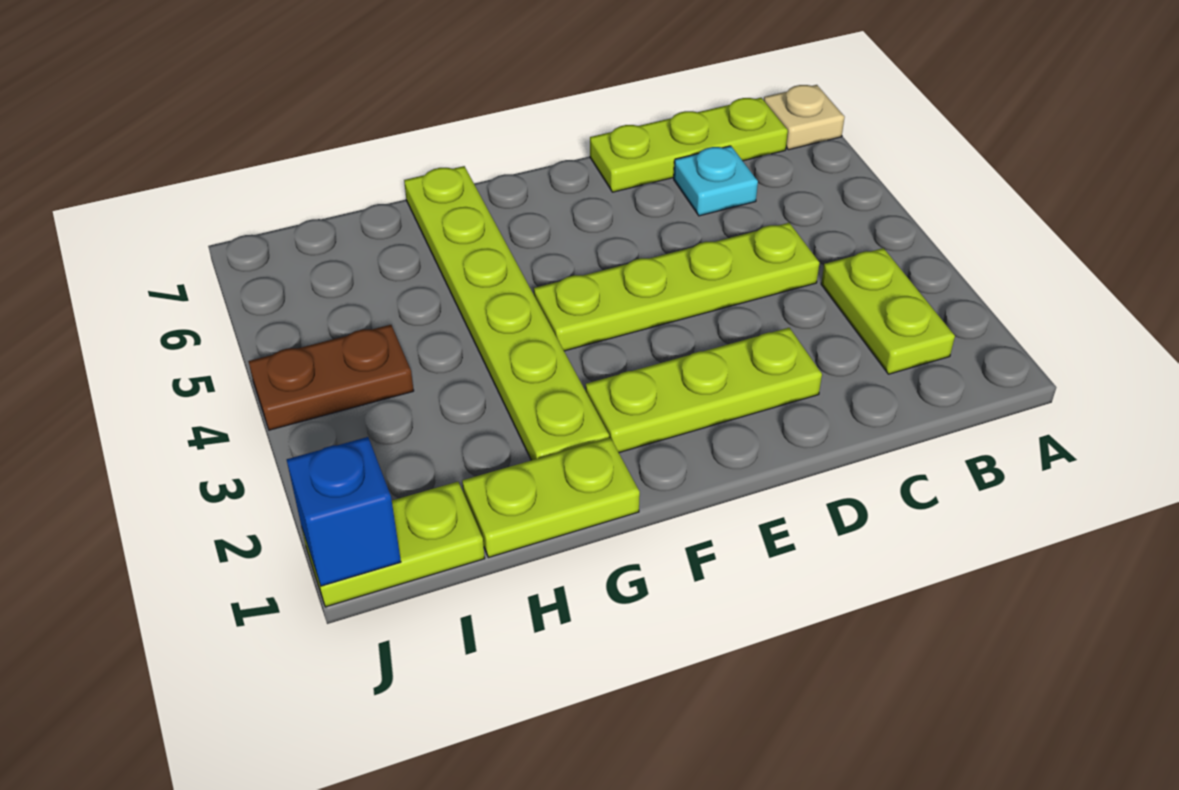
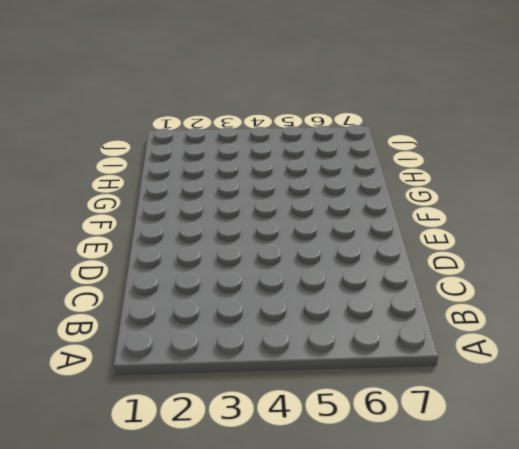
none -> tan 1x1 plate [764,85,845,150]
none -> lime 1x2 plate [821,248,955,374]

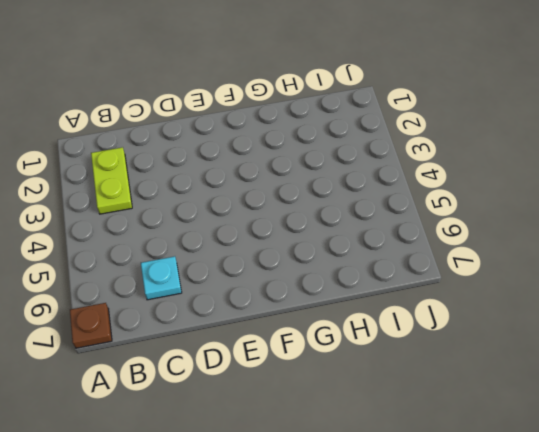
brown 1x1 plate [70,303,112,348] -> tan 1x1 plate [764,85,845,150]
none -> lime 1x3 plate [590,98,788,192]
none -> lime 1x4 plate [534,223,819,351]

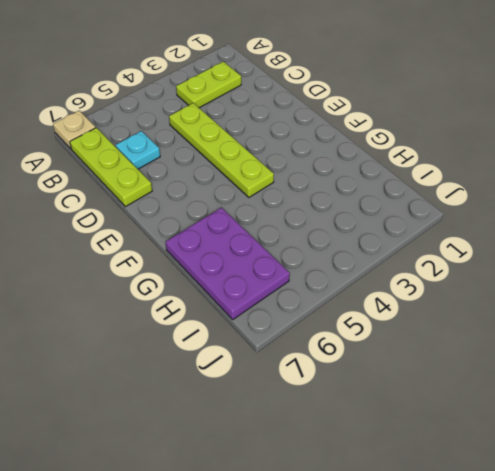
purple 2x3 plate [166,207,290,319] -> lime 1x6 plate [404,166,609,460]
none -> lime 1x3 plate [586,328,822,453]
none -> lime 1x2 plate [462,438,640,557]

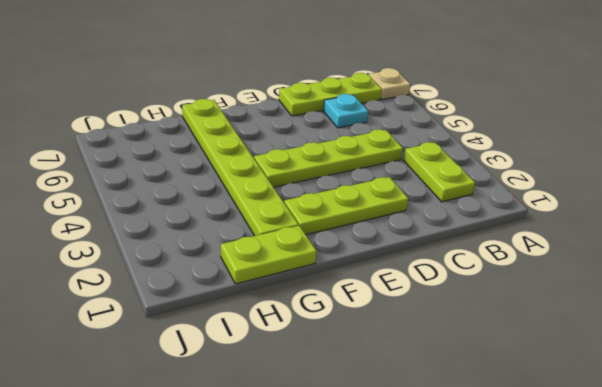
none -> lime 1x2 plate [302,482,485,607]
none -> brown 1x2 plate [248,325,414,430]

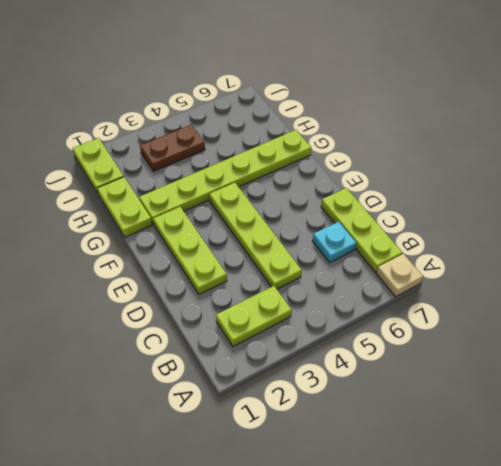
brown 1x2 plate [140,125,205,171] -> brown 1x2 plate turned to [248,325,414,430]
none -> blue 1x1 brick [287,437,401,586]

